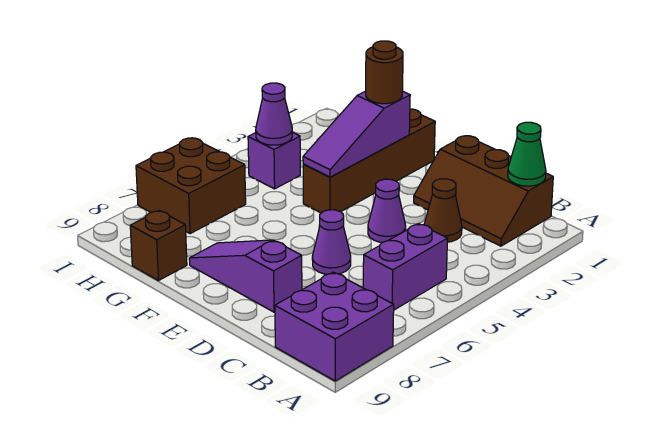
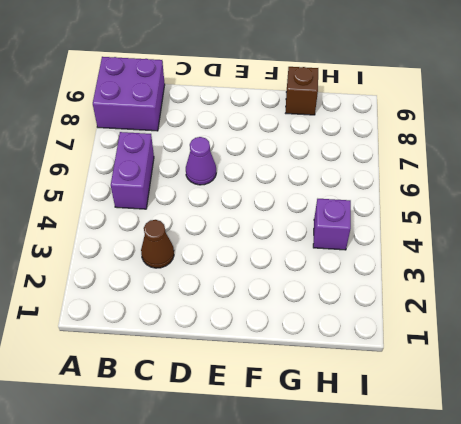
none -> brown 2x3 slope [414,136,553,246]
none -> purple 1x1 cone [368,179,406,242]
none -> purple 1x3 slope [189,240,302,312]

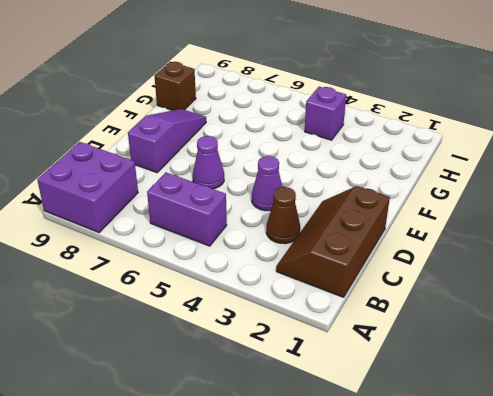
none -> brown 1x4 brick [303,109,435,213]
none -> brown 2x2 brick [136,138,246,234]
none -> green 1x1 cone [508,122,546,186]

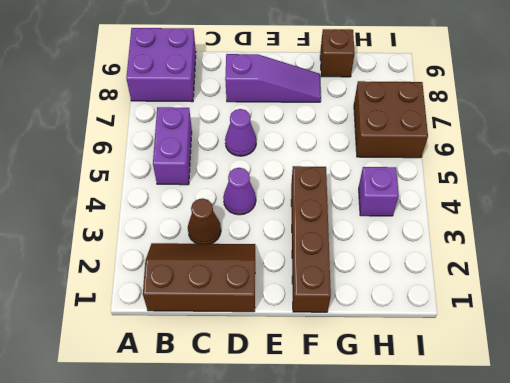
none -> green 1x1 cone [508,122,546,186]
none -> purple 1x3 slope [303,91,410,177]
none -> purple 1x1 cone [256,83,292,145]

